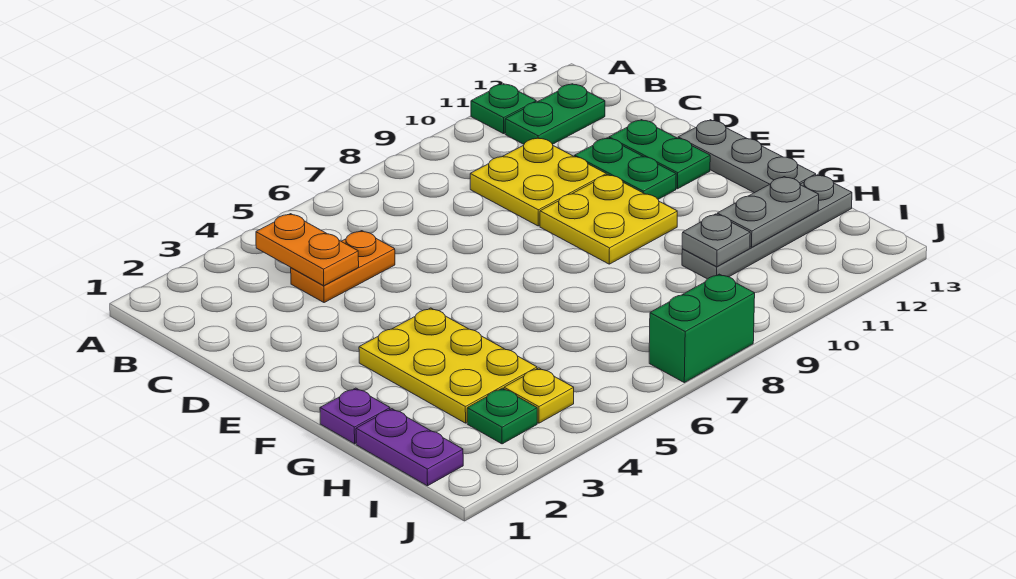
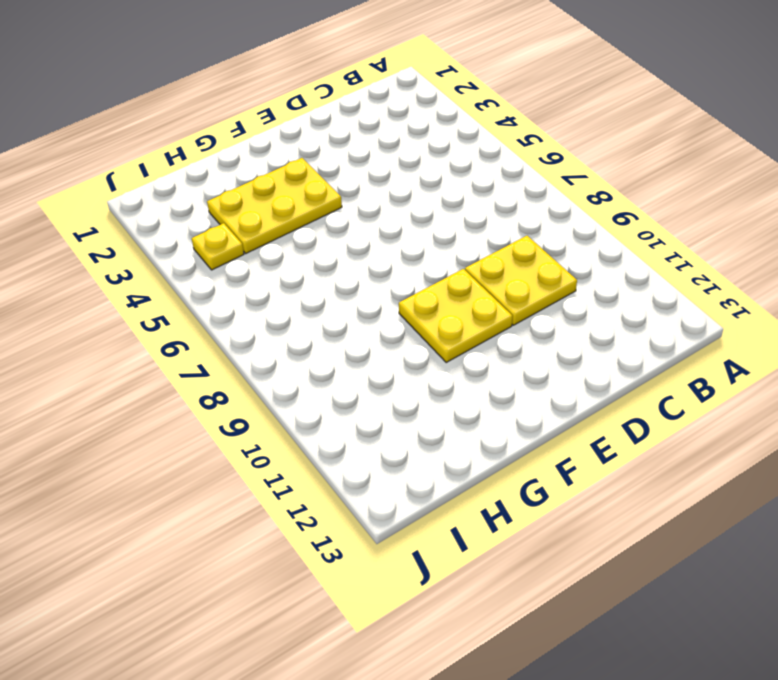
none -> green 1x1 plate [471,84,536,134]
none -> green 1x2 plate [505,84,605,144]
none -> orange 1x2 plate [291,231,395,303]

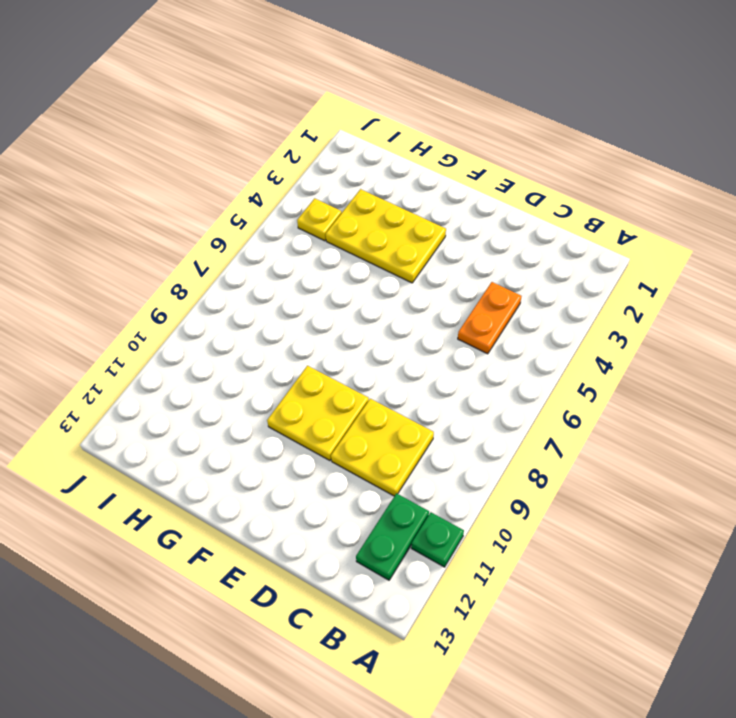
none -> green 1x2 plate [575,138,676,199]
none -> green 1x2 plate [609,120,710,189]
none -> grey 1x3 plate [678,120,816,193]

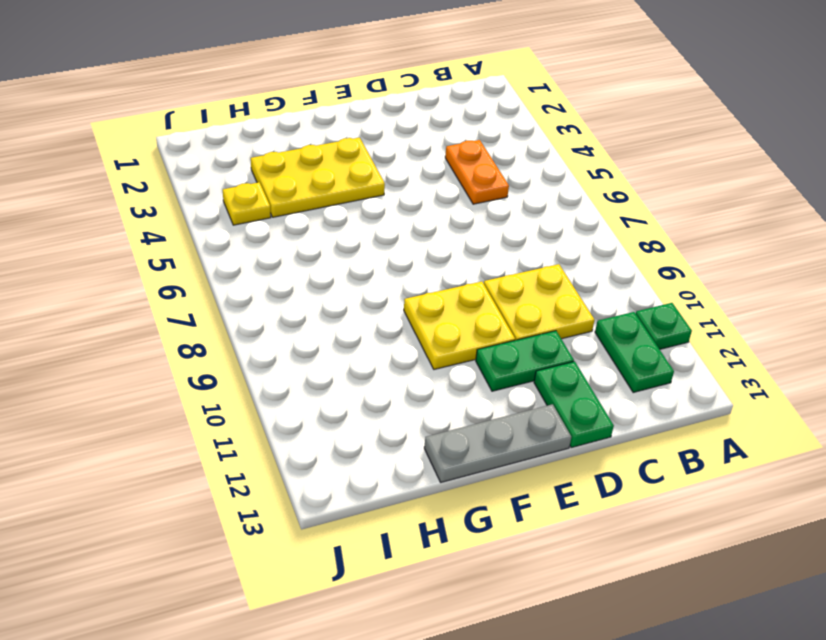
green 1x2 plate [534,361,614,448] -> green 1x2 plate turned to [609,120,710,189]
none -> purple 1x1 plate [320,388,390,444]
none -> purple 1x2 plate [356,409,463,486]
none -> grey 1x4 plate [682,175,852,279]

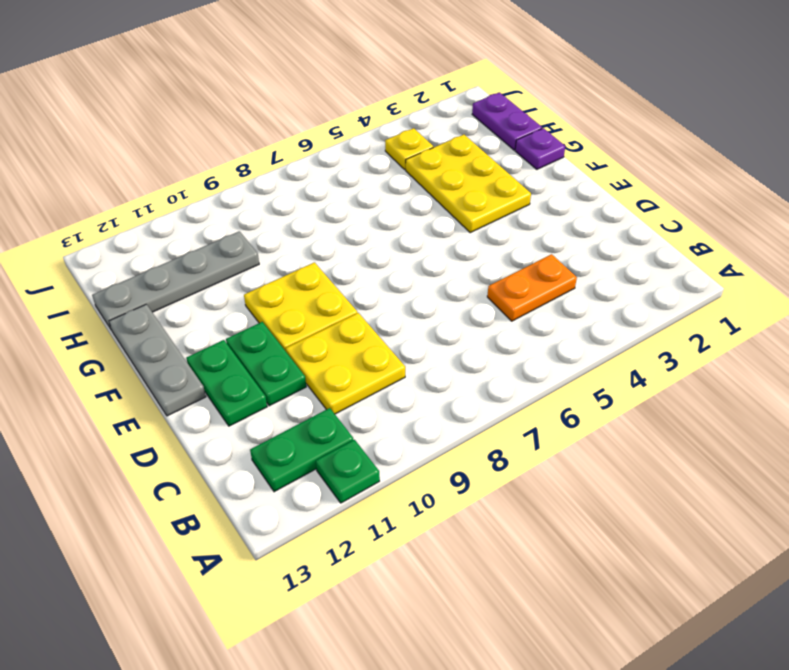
none -> green 1x1 plate [467,388,537,444]
none -> green 1x2 brick [649,274,755,383]
none -> orange 1x2 plate [256,214,359,286]

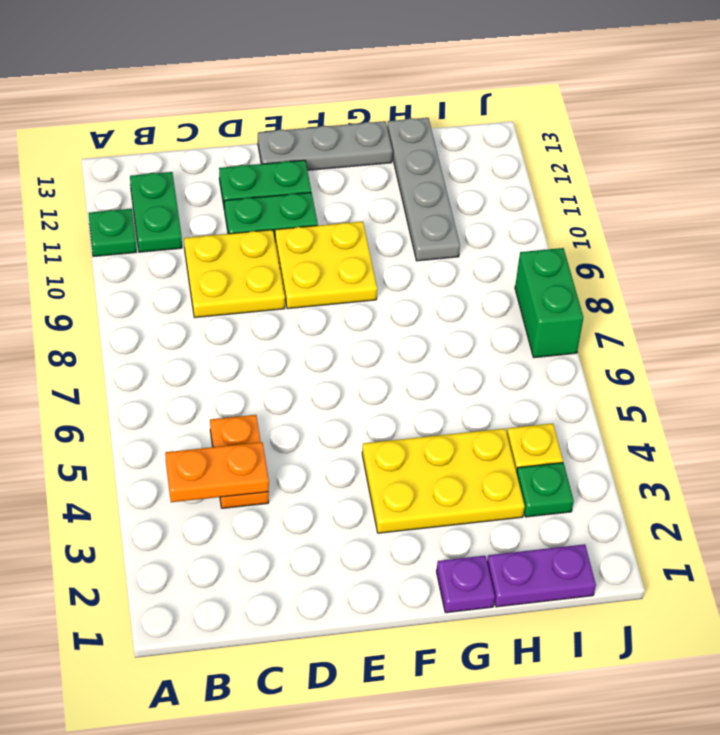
none -> grey 1x1 plate [682,214,750,267]
none -> grey 1x2 plate [717,177,819,247]

